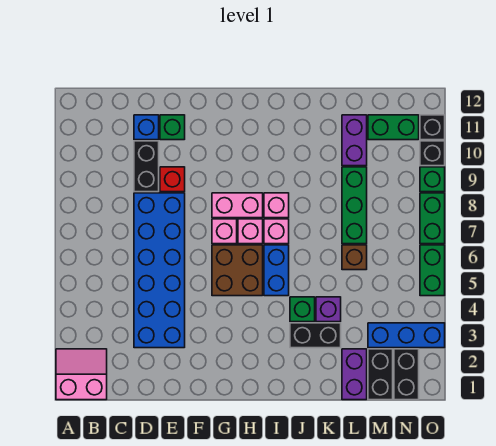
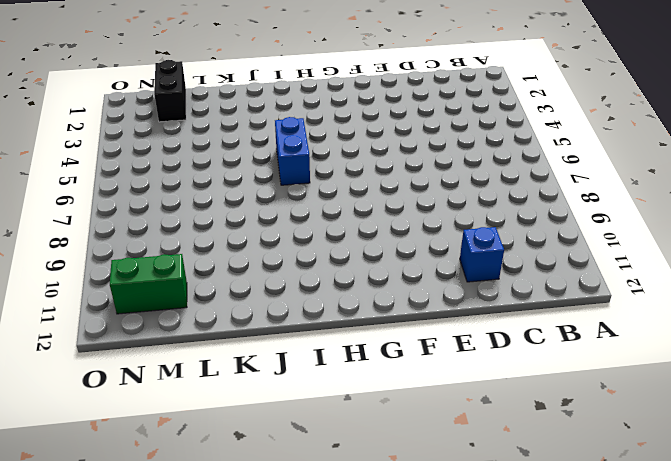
none -> pink 2x2 slope [56,349,107,400]
none -> blue 2x6 brick [134,193,185,348]
none -> black 1x2 brick [134,141,159,192]

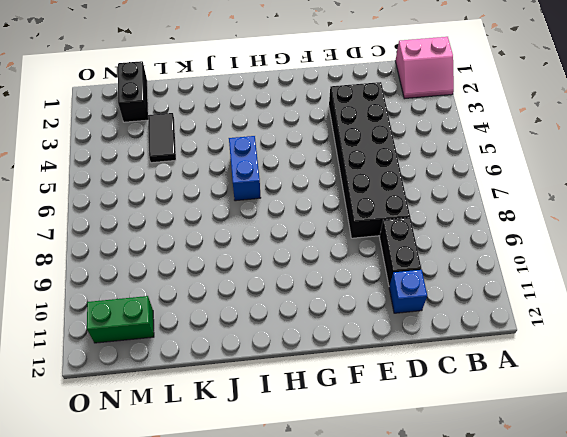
black 2x6 brick [329,82,410,238] -> blue 2x6 brick [134,193,185,348]
black 1x2 tile [148,113,176,163] -> none
none -> red 1x1 brick [160,167,185,192]
none -> green 1x1 brick [160,115,185,140]
none -> brown 2x2 brick [212,245,263,296]

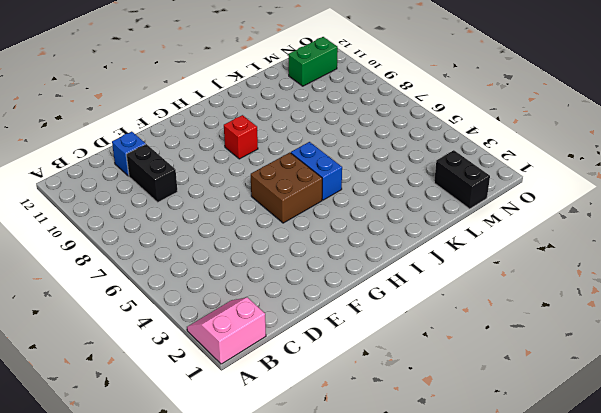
red 1x1 brick [224,115,258,159] -> red 1x1 brick moved to [160,167,185,192]
none -> blue 2x6 brick [134,193,185,348]
none -> green 1x1 brick [160,115,185,140]
none -> pink 1x1 brick [212,219,237,244]

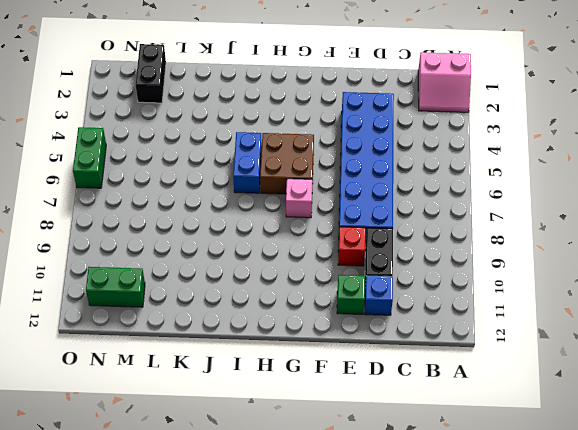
none -> pink 1x2 brick [212,193,263,218]
none -> pink 1x1 brick [238,219,263,244]
none -> pink 1x1 brick [264,219,289,244]

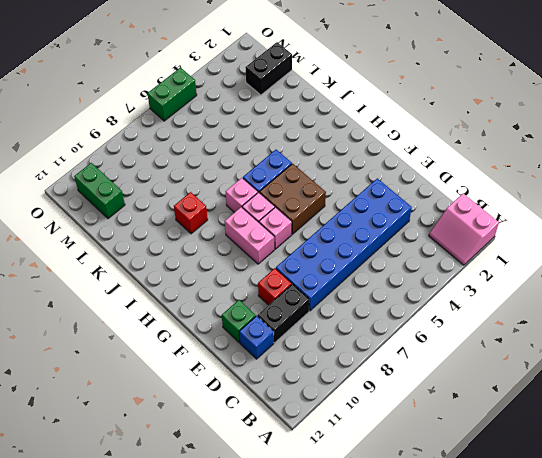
red 1x1 brick [174,192,208,234] -> none
none -> pink 1x1 brick [264,193,289,218]
none -> black 1x2 brick [290,323,341,348]
none -> green 1x1 brick [290,297,315,322]

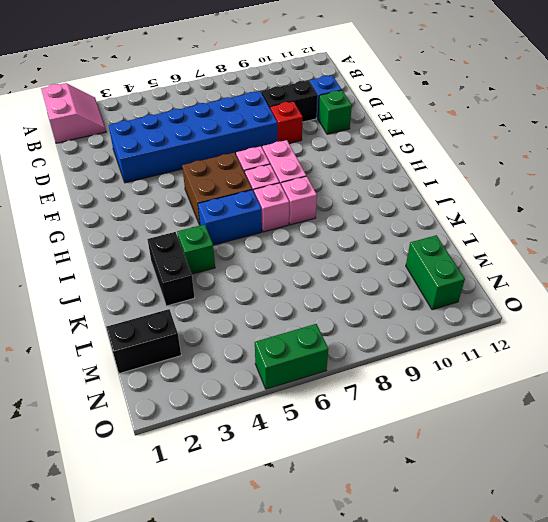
none -> purple 1x1 brick [316,297,341,322]
none -> purple 1x2 brick [342,349,367,400]
none -> brown 1x1 brick [342,245,367,270]

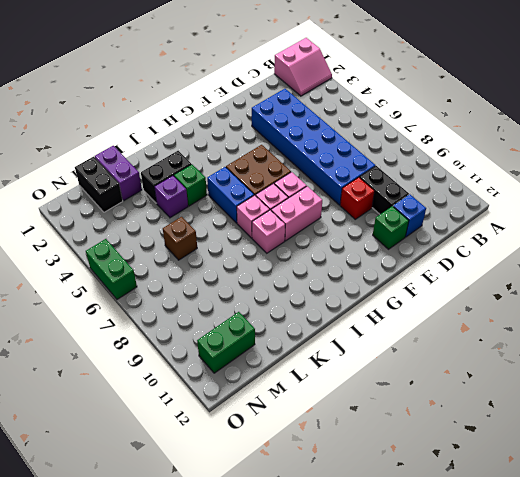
none -> green 1x3 brick [342,167,367,244]
none -> purple 1x2 brick [342,115,367,166]
none -> blue 1x3 brick [368,323,445,348]

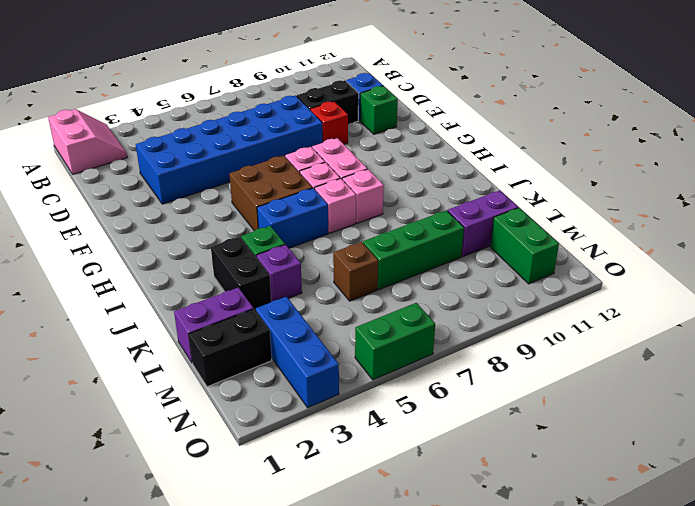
none -> black 1x2 brick [394,349,419,400]
none -> green 1x2 brick [420,193,445,244]
none -> green 1x1 brick [420,167,445,192]

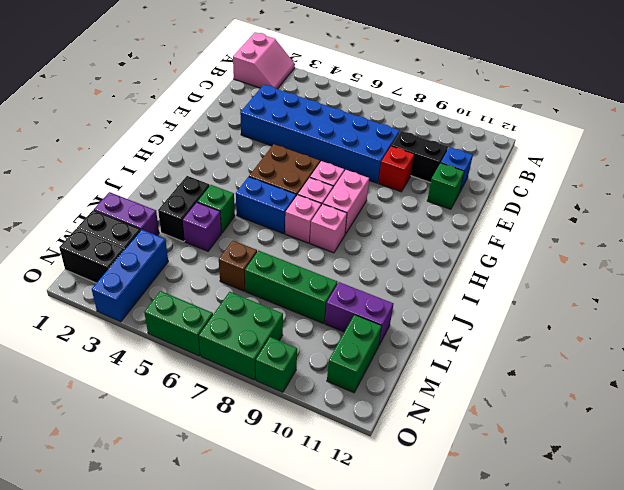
green 2x2 brick [199,292,283,380] -> green 1x2 brick [420,193,445,244]
none -> black 1x1 brick [420,141,445,166]
none -> black 1x1 brick [420,115,445,140]

